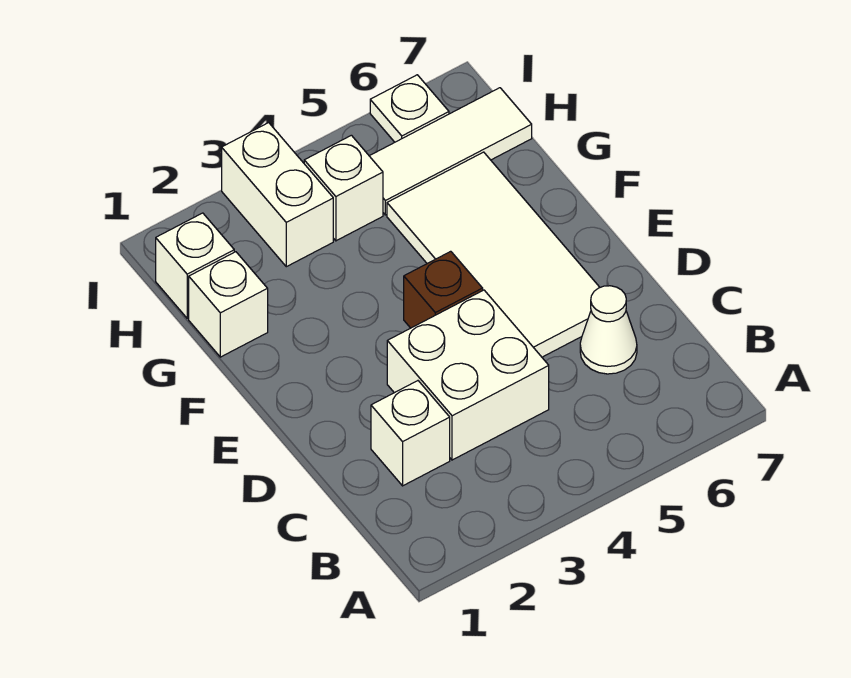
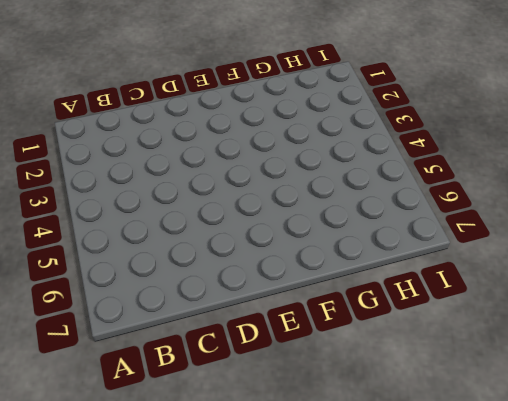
none -> white 1x1 brick [371,381,450,486]
none -> white 2x2 brick [387,290,549,460]

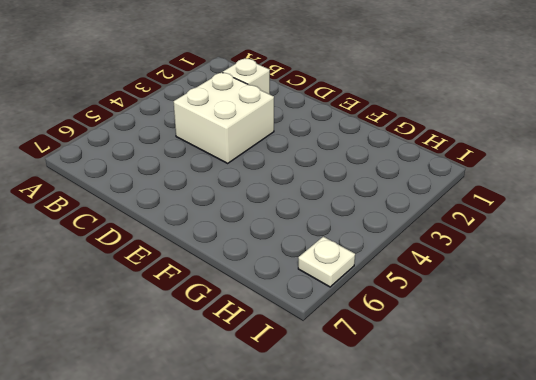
none -> white 1x1 cone [580,286,637,374]
none -> white 2x4 tile [387,152,600,357]

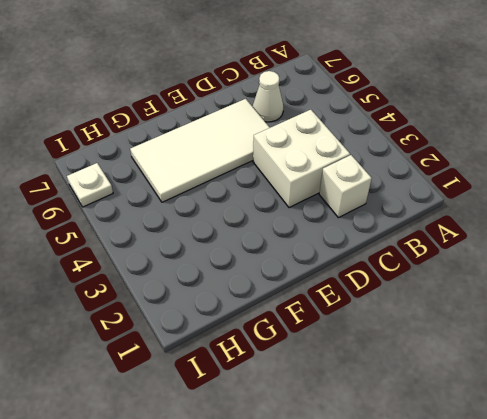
none -> brown 1x1 brick [404,251,483,328]
none -> white 1x1 brick [189,252,268,357]

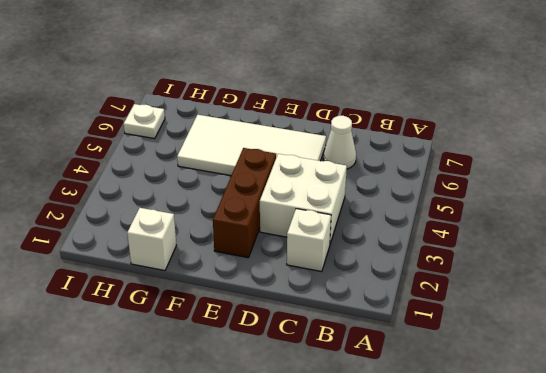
brown 1x3 brick [213,148,276,258] -> brown 1x1 brick [404,251,483,328]
none -> white 1x1 brick [156,213,234,318]
none -> white 1x2 brick [222,123,333,267]

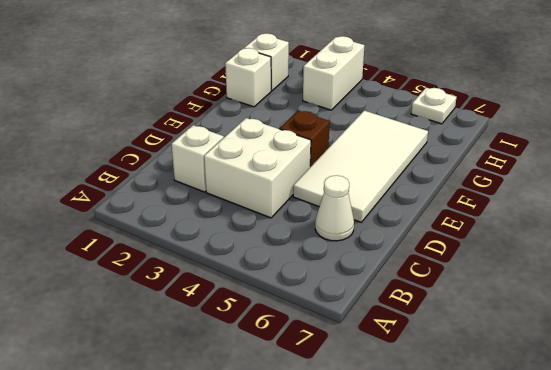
none -> white 1x1 brick [304,135,383,241]
none -> white 1x3 tile [370,88,532,215]

